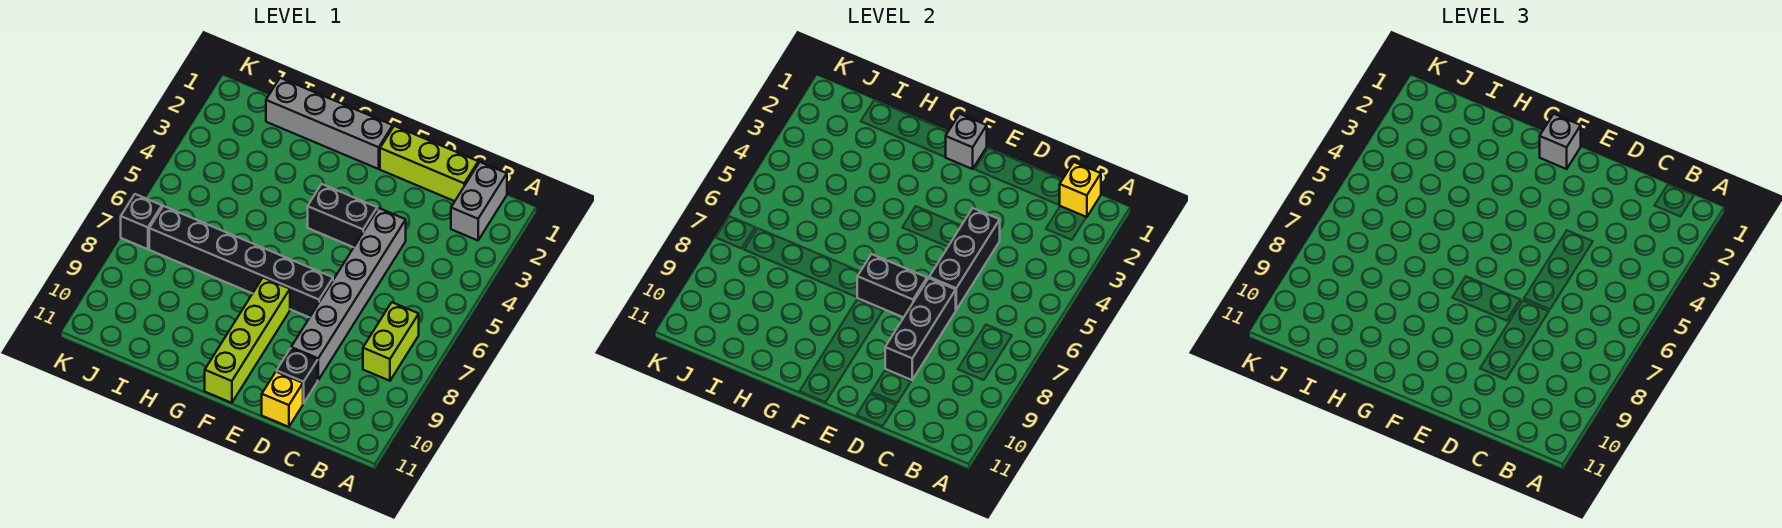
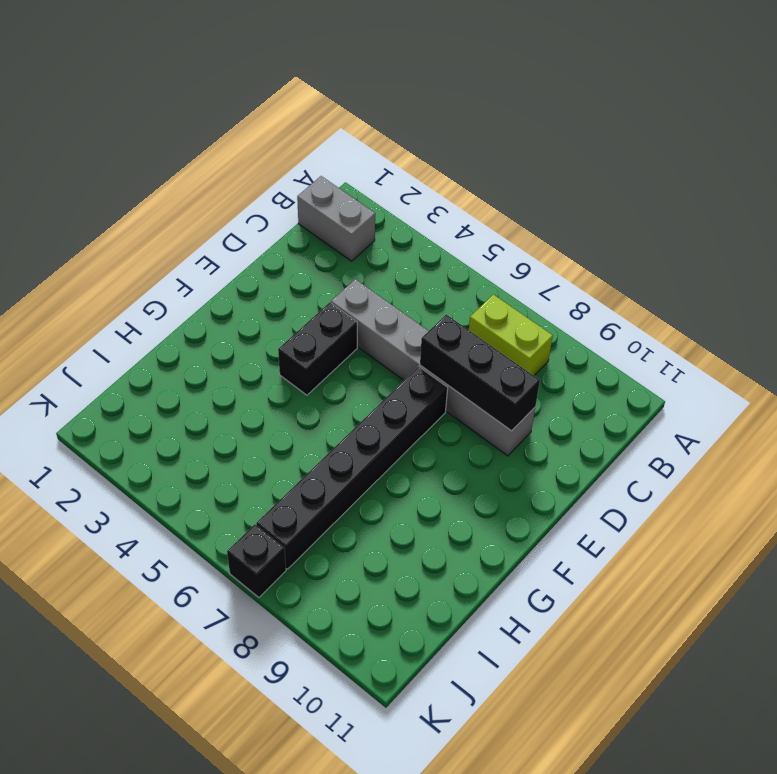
none -> lime 1x3 brick [380,126,478,201]
none -> black 1x1 brick [277,348,318,404]
none -> yellow 1x1 brick [262,372,303,427]

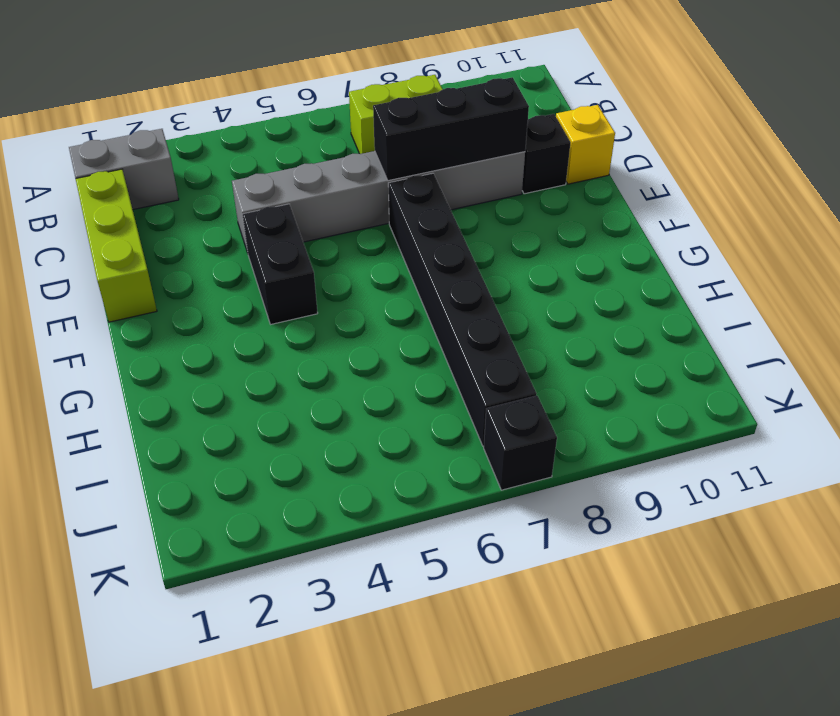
none -> grey 1x4 brick [266,78,393,169]
none -> lime 1x4 brick [205,278,290,403]
none -> yellow 1x1 brick [1060,162,1101,217]

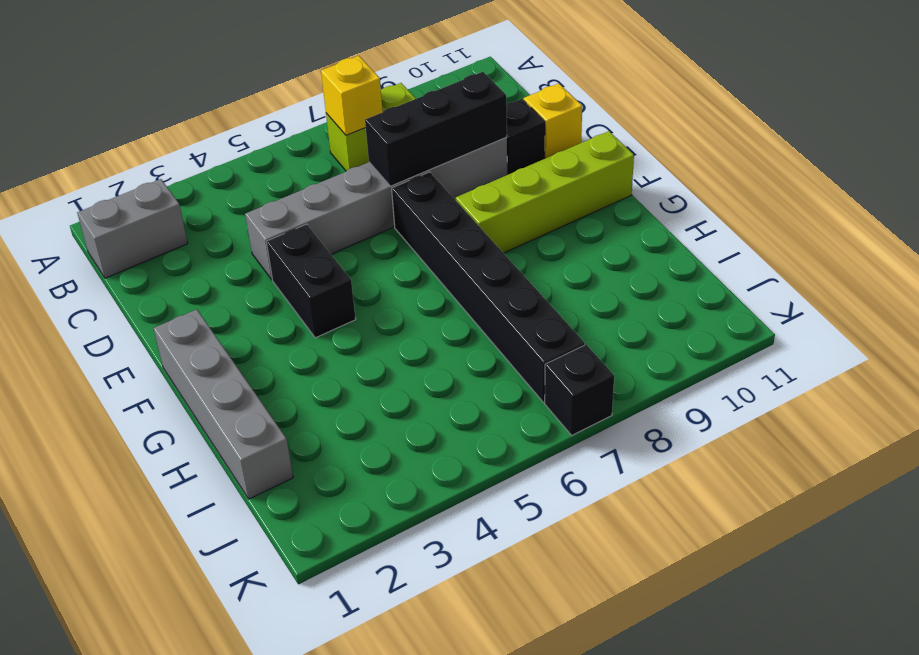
yellow 1x1 brick [321,56,383,135] -> yellow 1x1 brick moved to [1060,162,1101,217]
none -> lime 1x3 brick [380,126,478,201]
none -> black 1x3 brick [929,208,1000,310]
none -> black 1x2 brick [857,254,927,317]

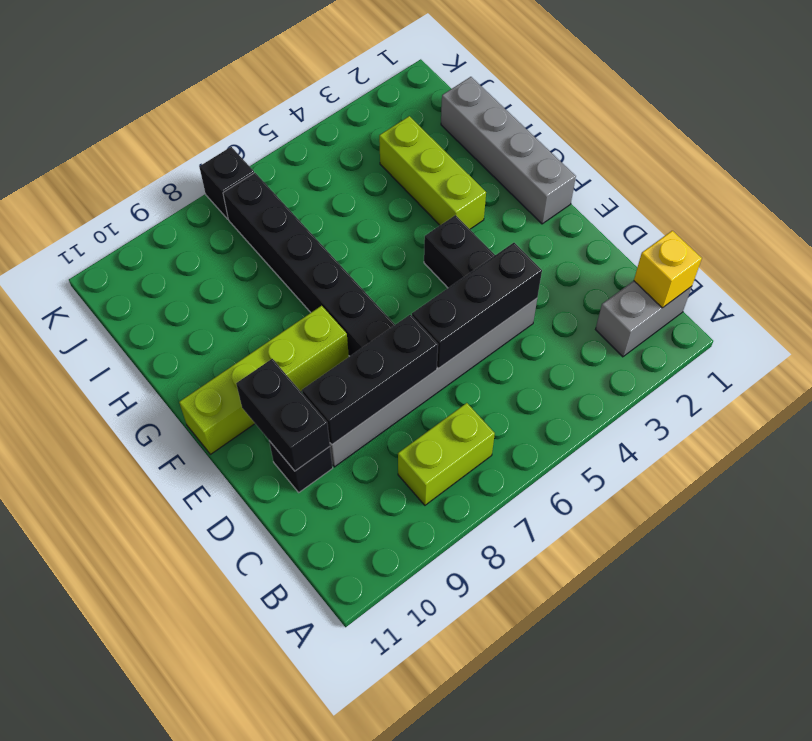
black 1x2 brick [236,359,330,471] -> black 1x2 brick moved to [857,254,927,317]
lime 1x3 brick [379,116,486,229] -> lime 1x3 brick moved to [380,126,478,201]
none -> yellow 1x1 brick [262,372,303,427]
none -> grey 1x1 brick [946,114,987,169]
none -> grey 1x1 brick [1540,114,1581,169]

